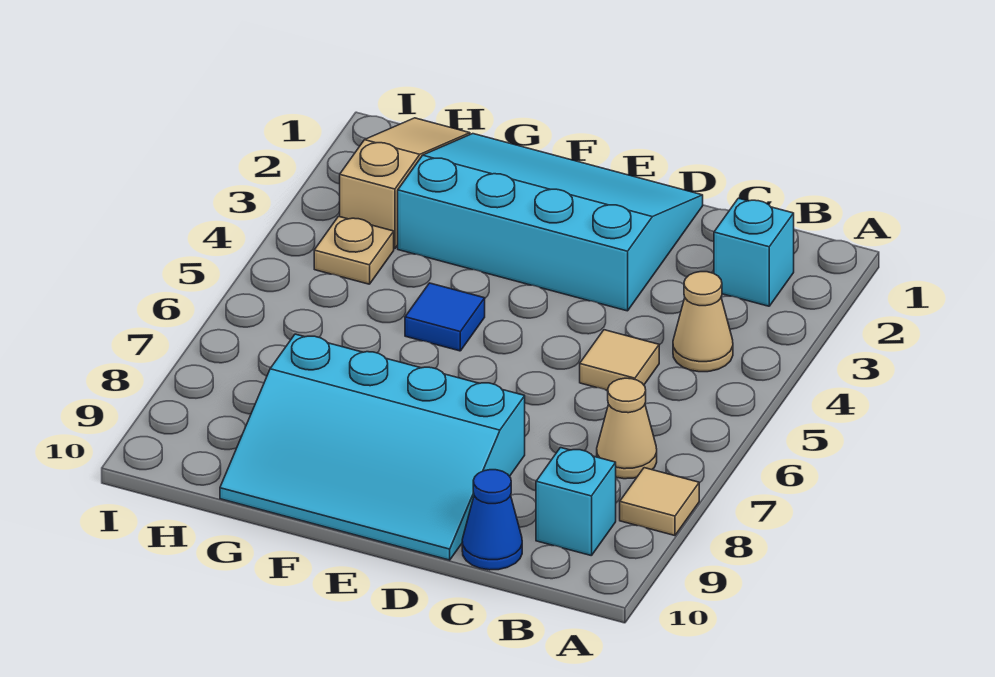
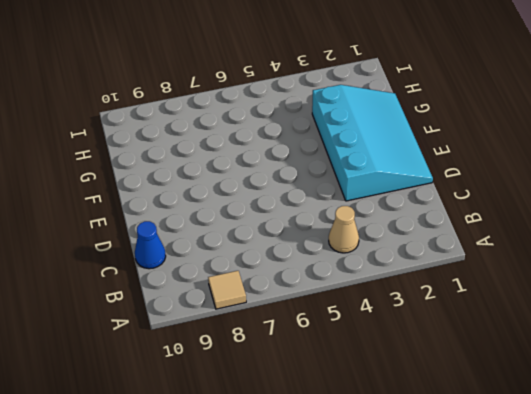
none -> cyan 1x1 brick [714,198,794,306]
none -> tan 1x1 cone [597,378,657,479]
none -> cyan 1x1 brick [536,448,616,556]

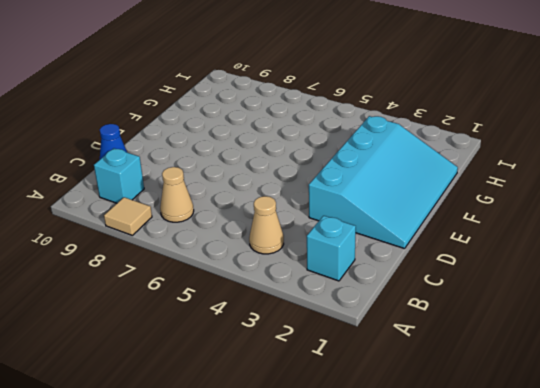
none -> tan 1x1 tile [580,330,659,390]
none -> cyan 3x4 slope [220,334,525,560]
none -> blue 1x1 tile [405,283,485,351]

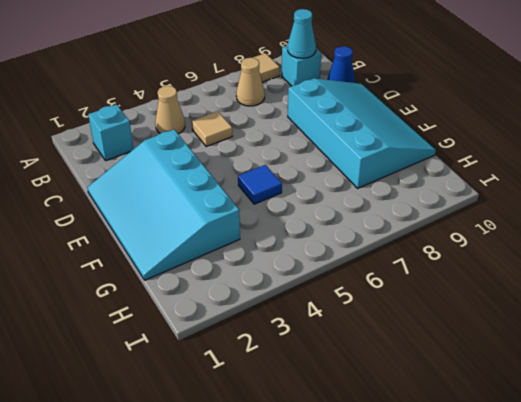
cyan 1x1 cone [288,9,316,58] -> none
none -> tan 1x3 slope [340,118,470,249]
none -> tan 1x1 plate [314,216,394,284]

